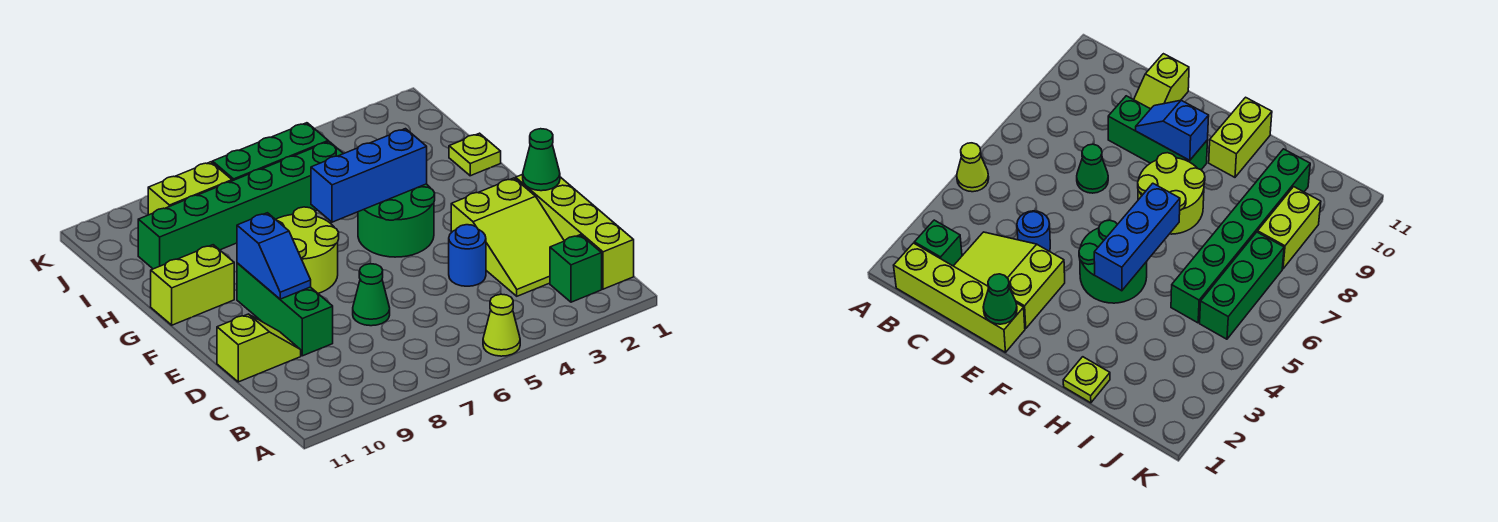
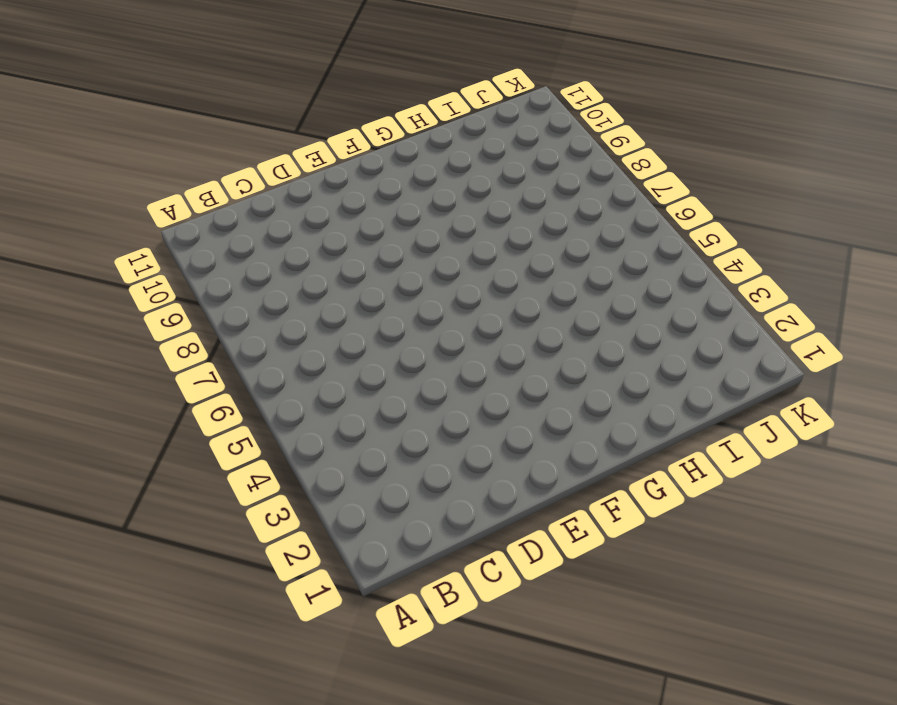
none -> lime 1x1 cone [483,294,520,356]
none -> lime 1x4 brick [516,174,634,289]
none -> green 1x1 brick [550,235,602,302]

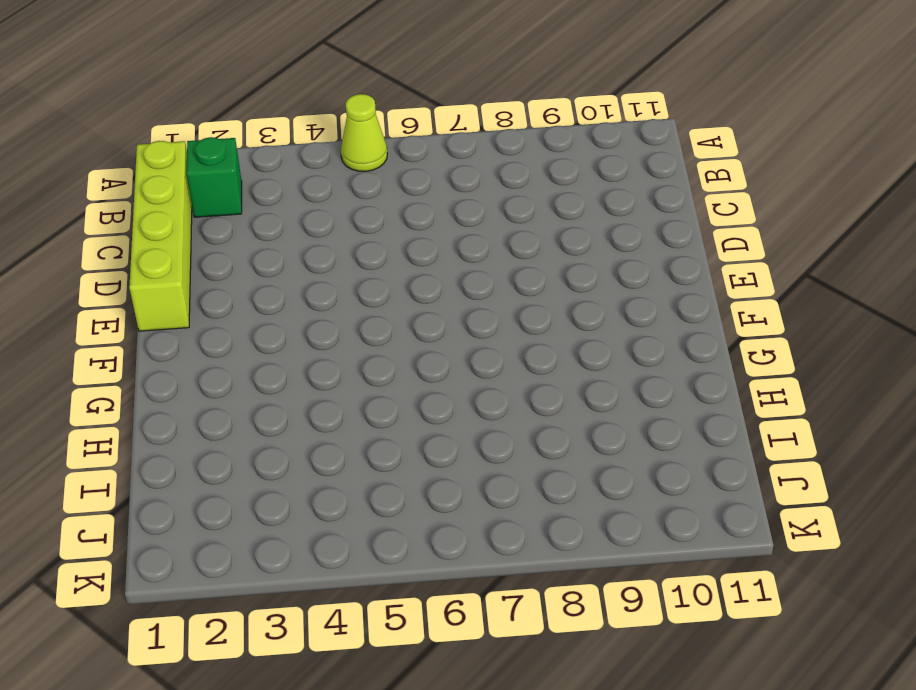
none -> lime 2x3 slope [451,178,564,296]
none -> blue 1x1 round brick [449,225,486,286]
none -> green 1x1 cone [353,264,390,326]

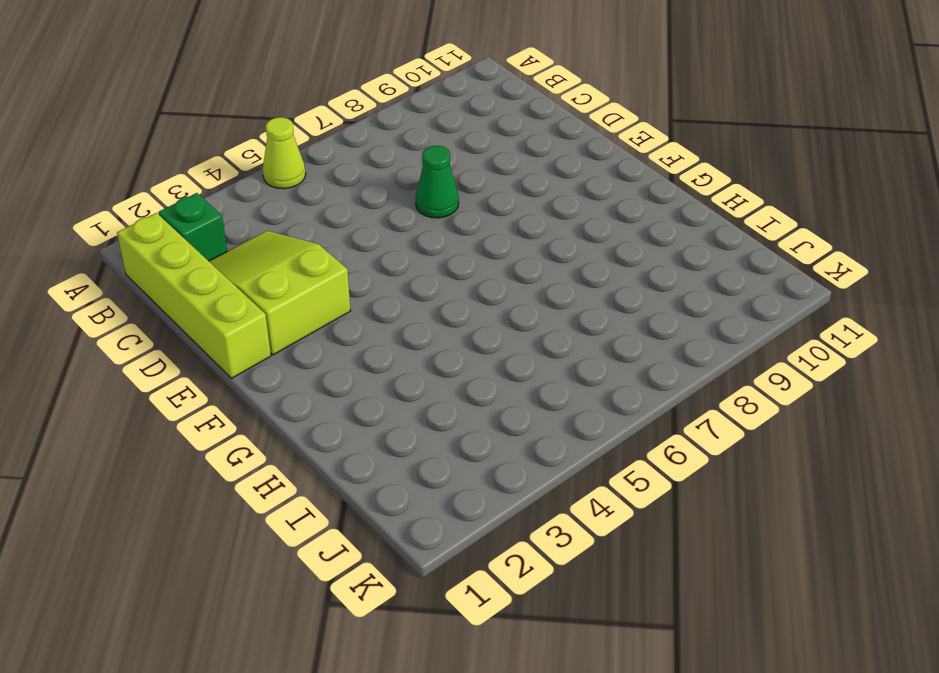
none -> blue 1x1 round brick [449,225,486,286]
none -> green 1x3 brick [237,263,333,356]
none -> lime 1x2 slope [217,314,301,382]

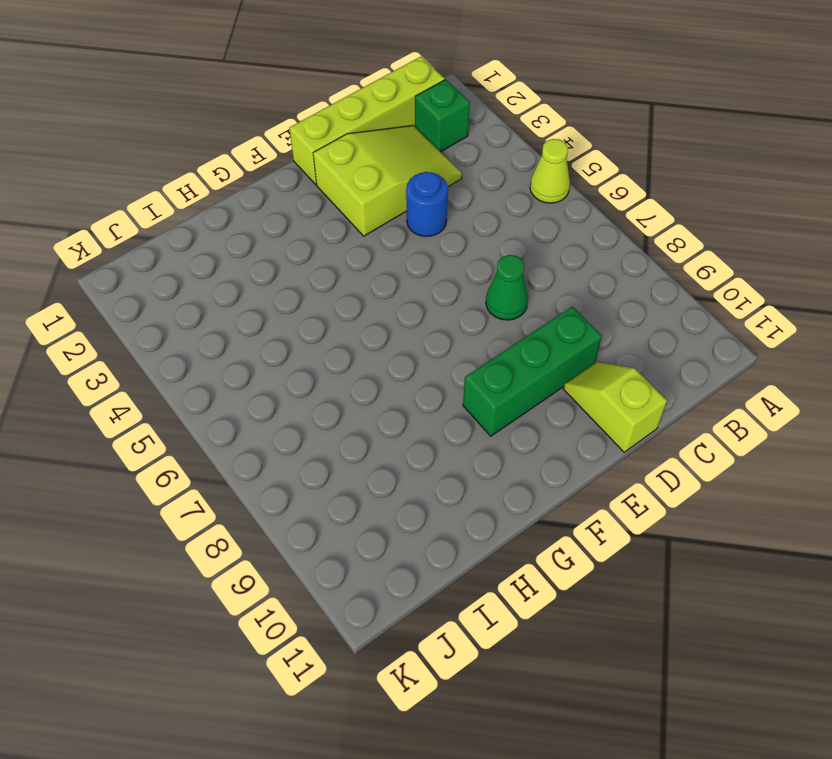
none -> green 2x2 round brick [358,184,435,257]
none -> lime 2x2 round brick [276,207,339,293]
none -> lime 1x2 brick [151,245,234,325]

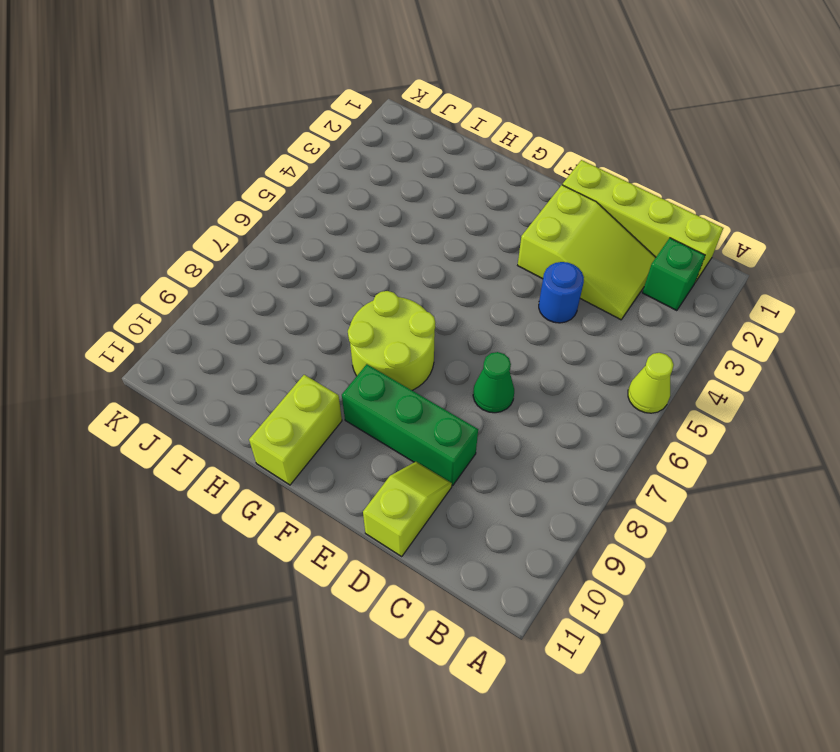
none -> green 2x2 round brick [358,184,435,257]
none -> lime 1x1 plate [449,133,501,176]
none -> green 1x6 brick [138,142,343,269]

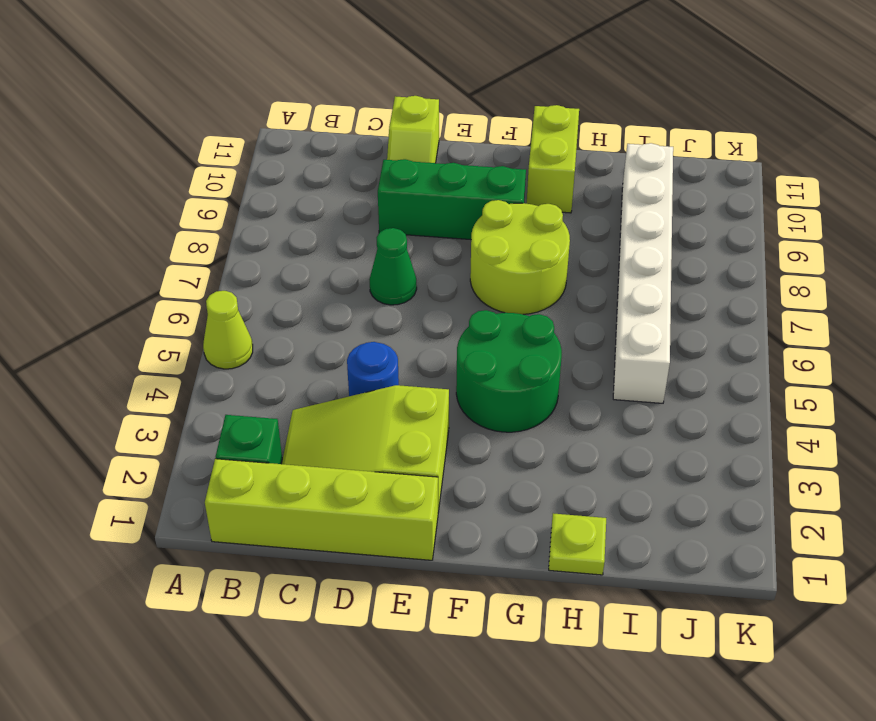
white 1x6 brick [613,143,673,403] -> green 1x6 brick [138,142,343,269]
none -> green 1x3 brick [212,123,328,181]
none -> lime 1x2 brick [148,162,232,215]
none -> green 1x1 cone [523,129,560,191]

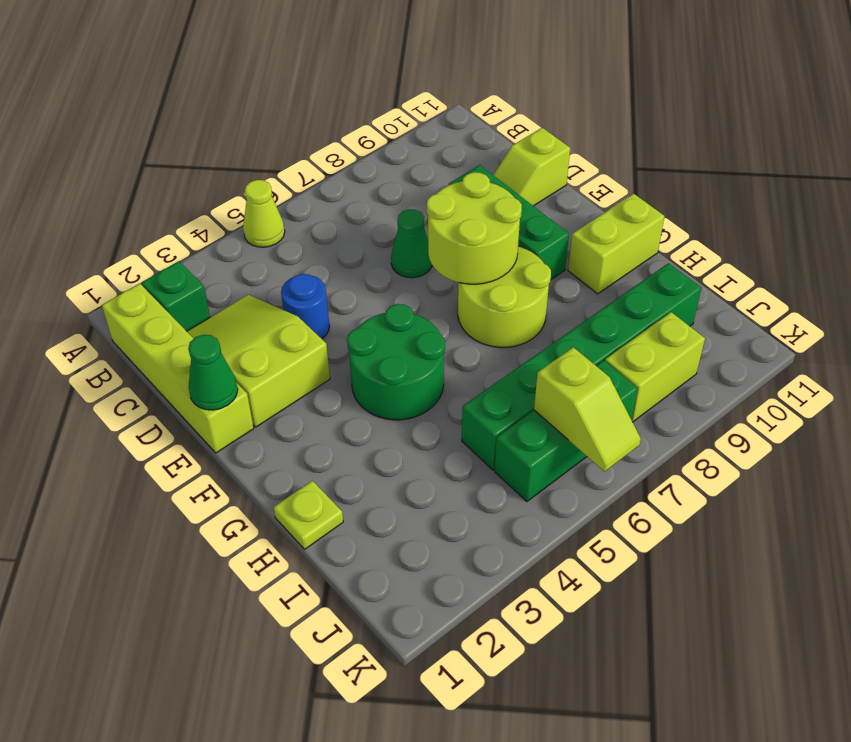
lime 2x2 round brick [427,172,522,284] -> none
lime 1x2 slope [534,347,641,471] -> none
none -> blue 1x2 slope [237,213,311,299]
none -> blue 1x3 brick [311,129,427,222]

